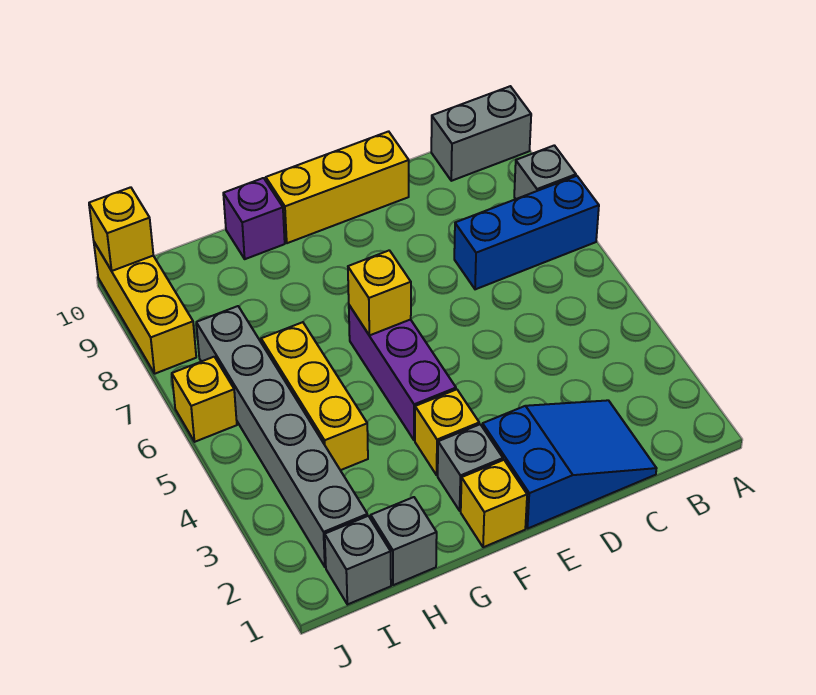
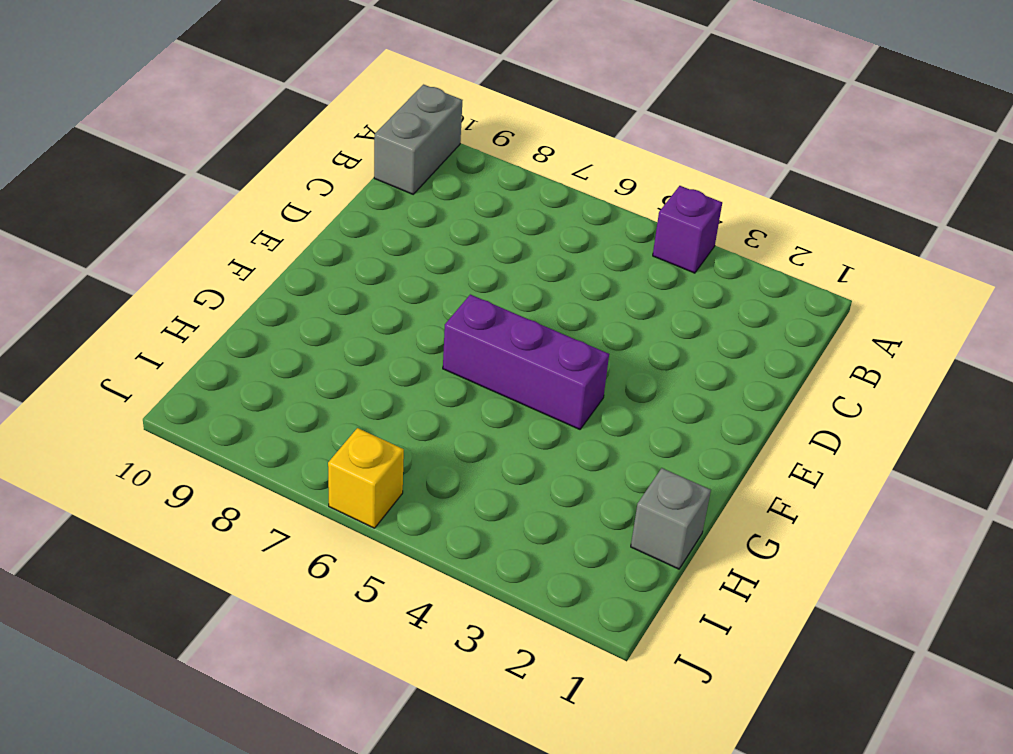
purple 1x1 brick [653,186,722,273] -> purple 1x1 brick moved to [223,178,285,259]
none -> blue 1x3 brick [454,176,599,289]
none -> grey 1x1 brick [514,145,576,199]
none -> blue 2x3 slope [482,400,657,529]

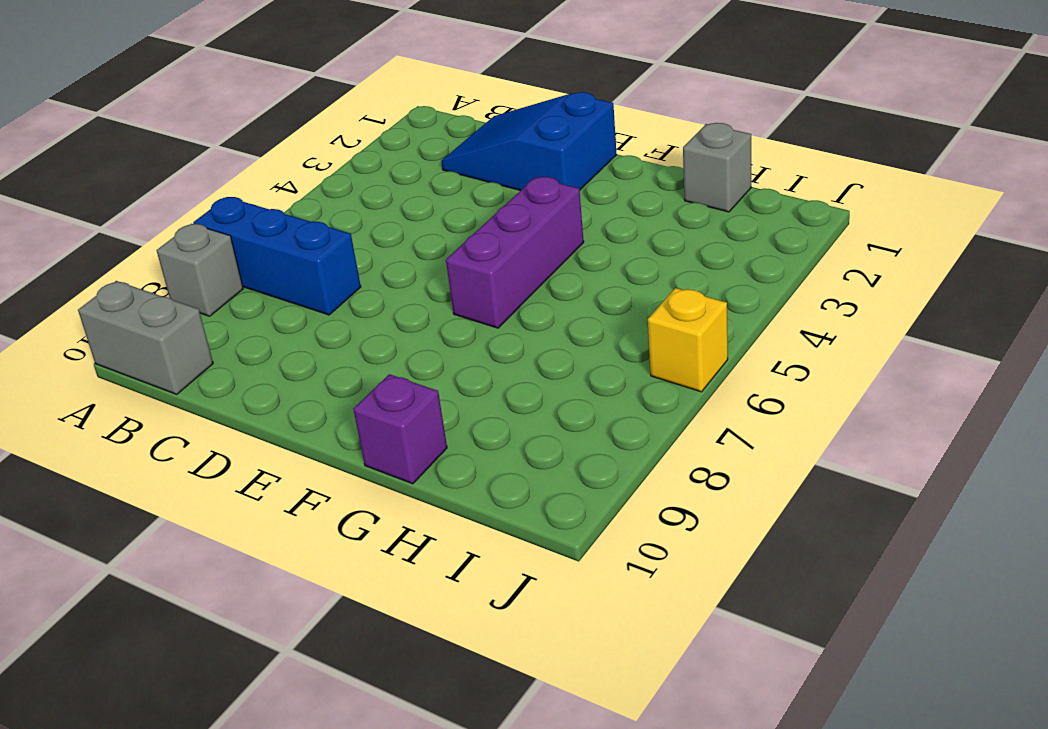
none -> yellow 1x3 brick [266,131,409,243]
none -> yellow 1x1 brick [461,460,527,547]
none -> grey 1x1 brick [438,424,503,511]

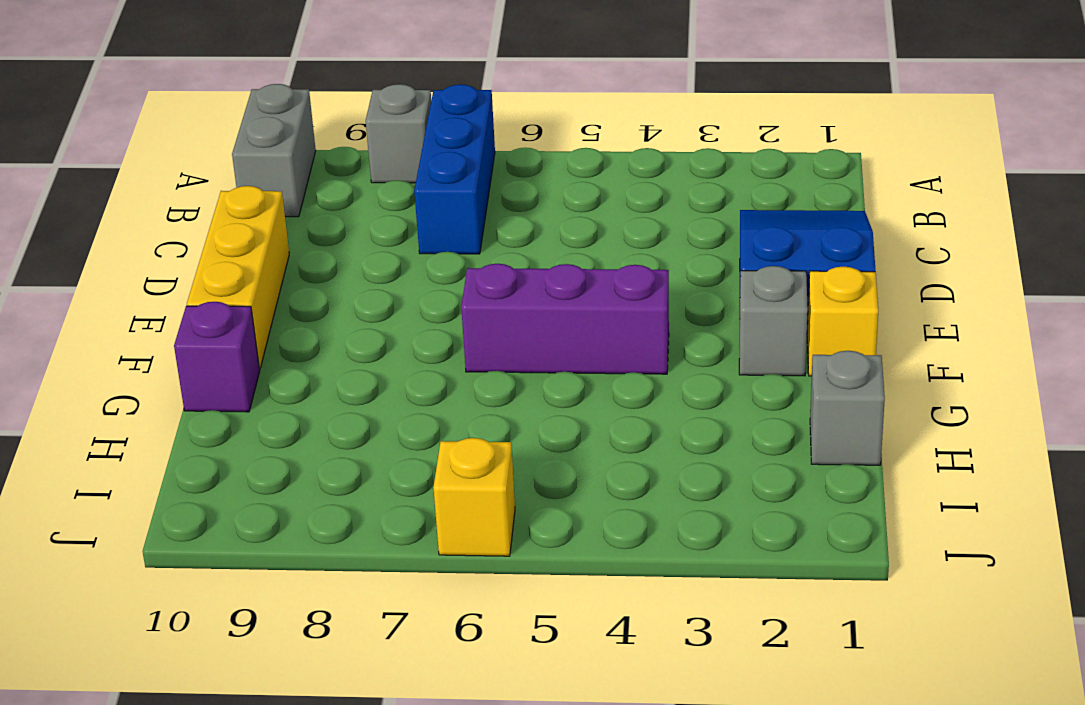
none -> yellow 1x1 brick [415,389,479,475]
none -> yellow 1x3 brick [261,322,368,470]
none -> grey 1x1 brick [325,516,391,605]

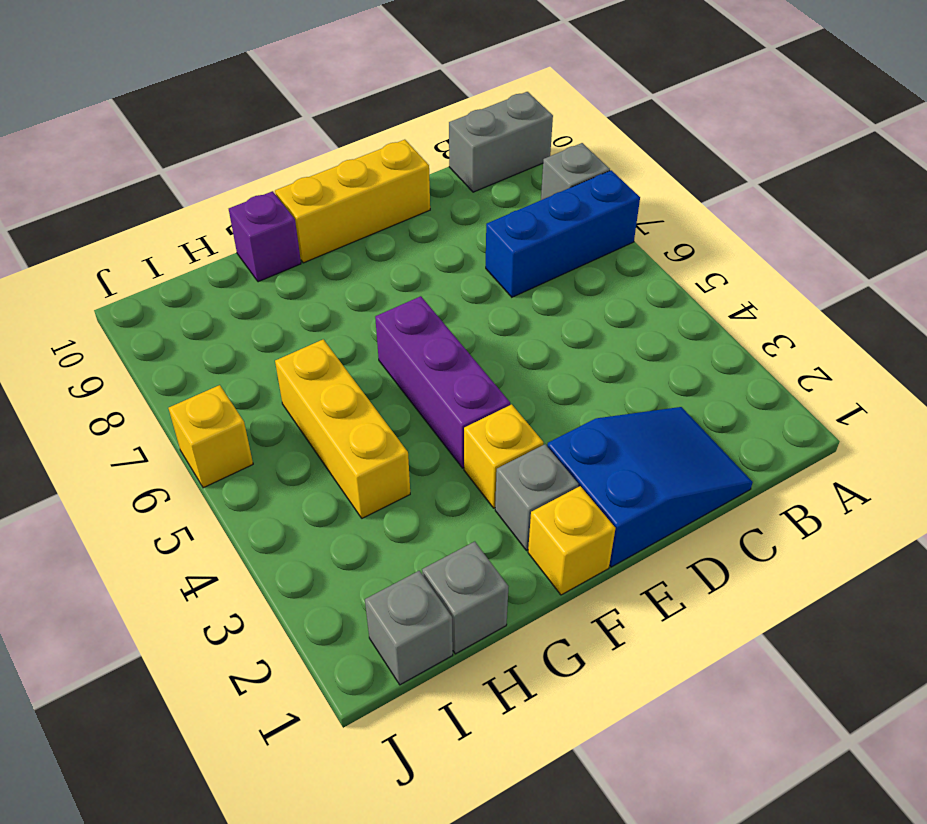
none -> grey 1x6 brick [196,306,367,567]
none -> yellow 1x3 brick [94,242,196,374]
none -> yellow 1x1 brick [348,250,411,335]

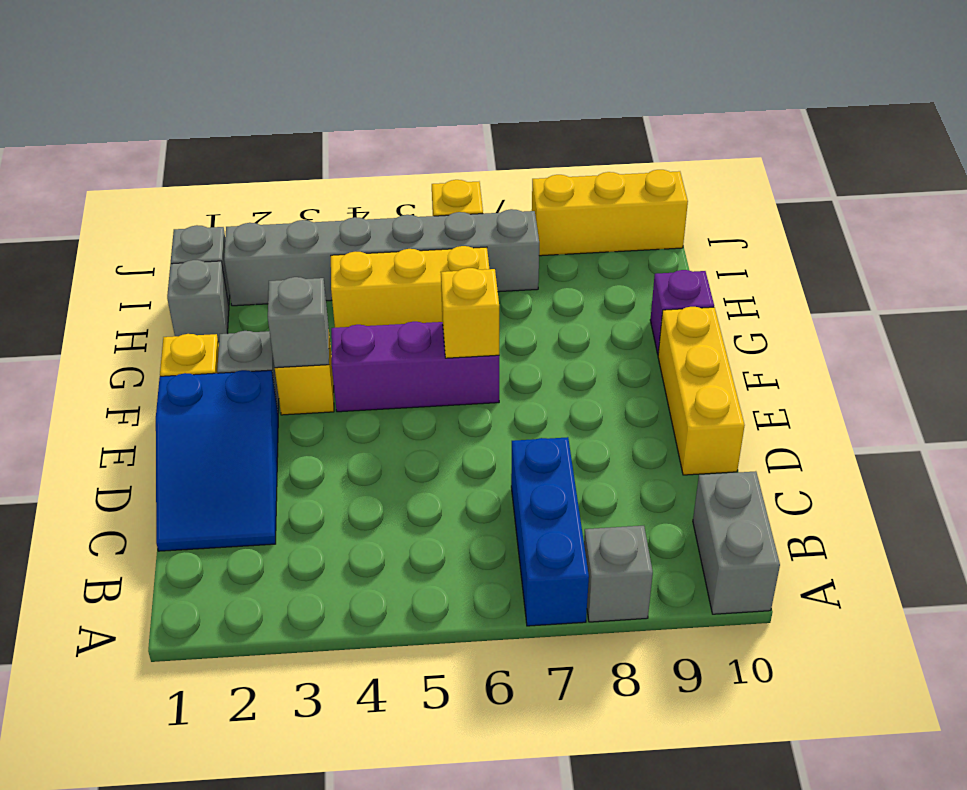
grey 1x1 brick [268,277,329,368] -> none
none -> yellow 1x1 brick [89,187,153,271]

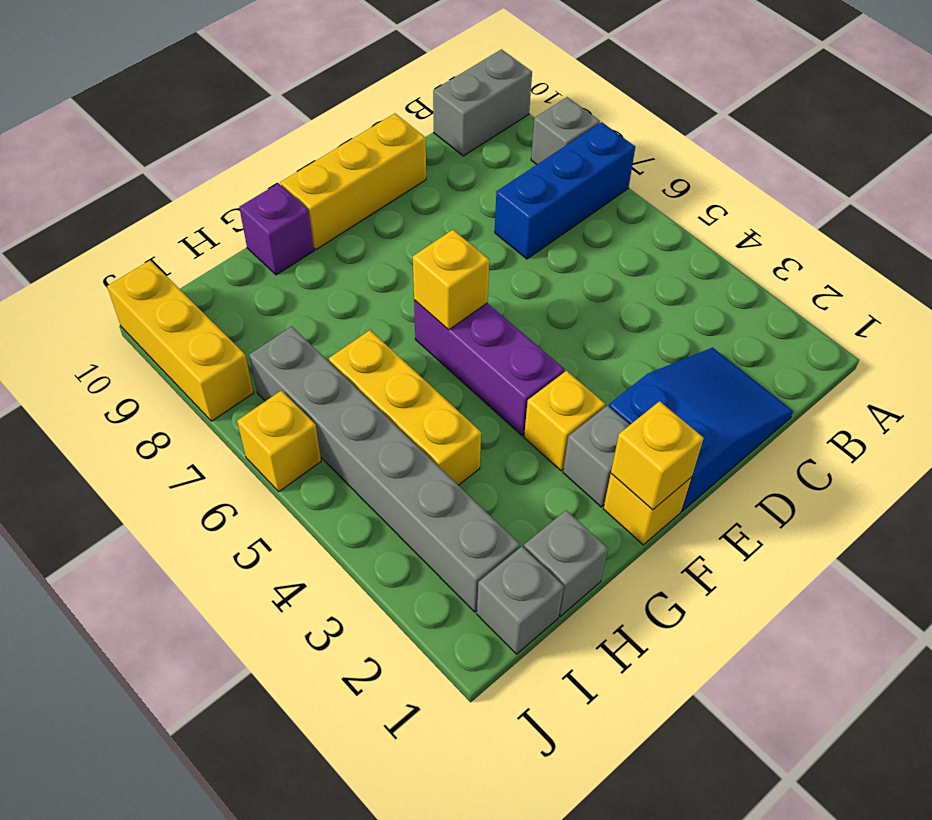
yellow 1x1 brick [611,401,704,510] -> yellow 1x1 brick moved to [89,187,153,271]

